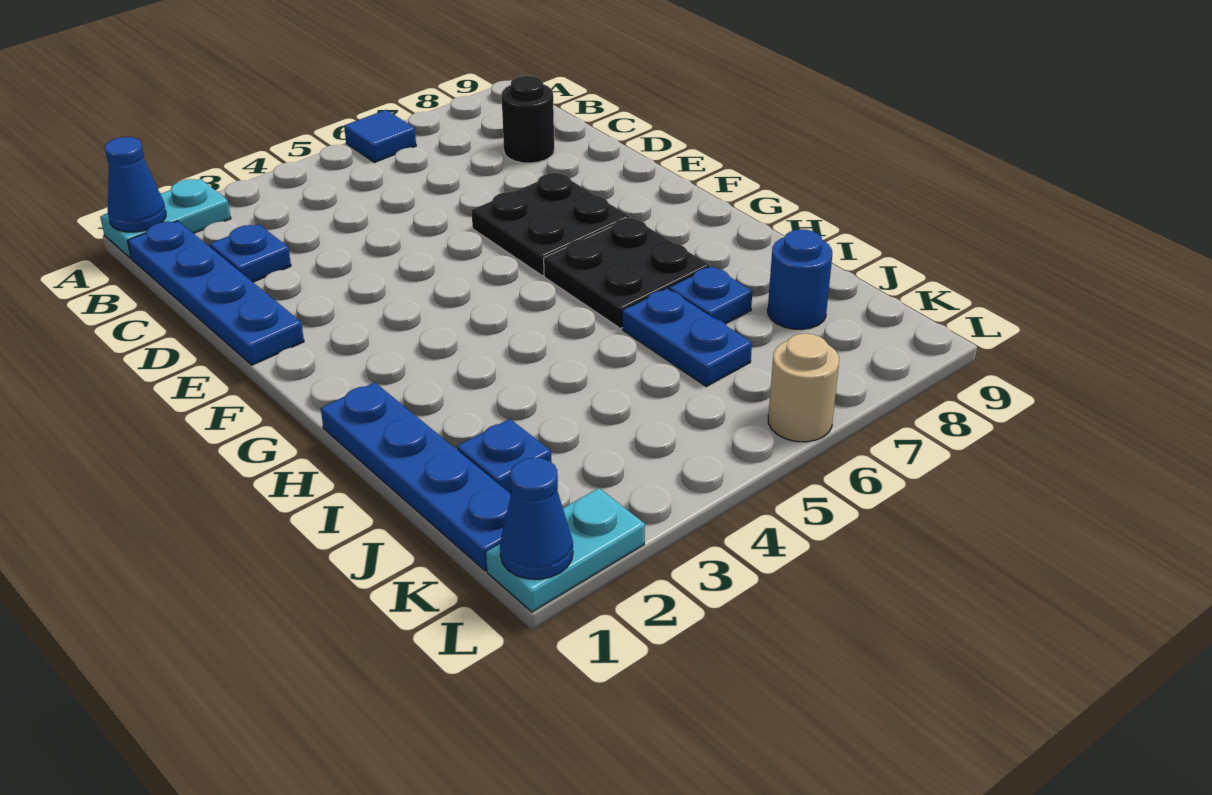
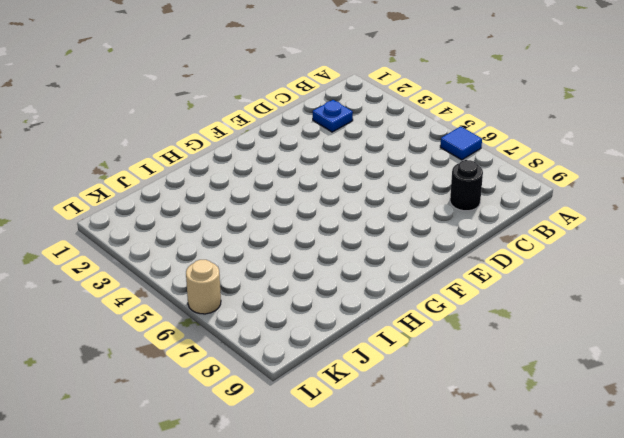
none -> cyan 1x2 plate [100,179,231,258]
none -> blue 1x4 plate [128,221,304,365]
none -> black 2x2 plate [471,173,630,276]

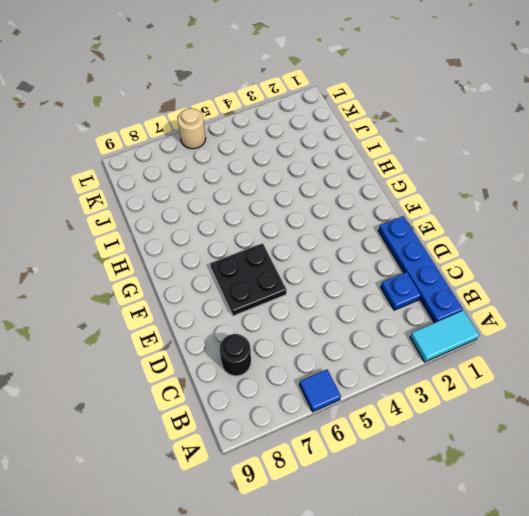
cyan 1x2 tile [410,310,479,362] -> cyan 1x2 plate [100,179,231,258]
none -> black 2x2 plate [544,218,710,329]
none -> blue 1x4 plate [321,382,511,571]
none -> blue 1x2 plate [623,289,752,386]

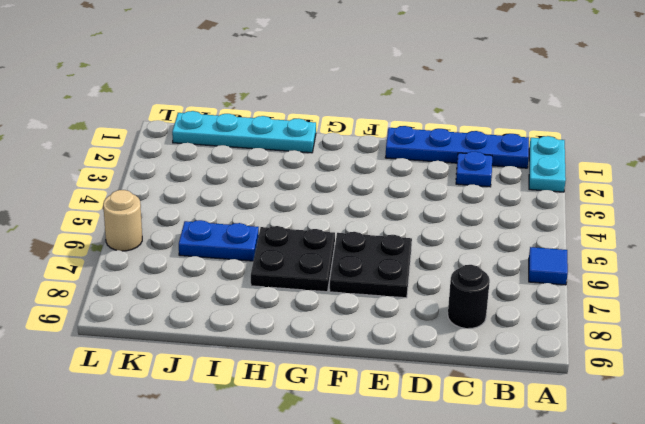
cyan 1x4 plate [172,111,316,153] -> blue 1x4 plate [321,382,511,571]
none -> blue 1x1 plate [669,266,752,324]
none -> blue 1x1 plate [457,419,551,494]
none -> blue 1x1 round brick [768,229,832,330]

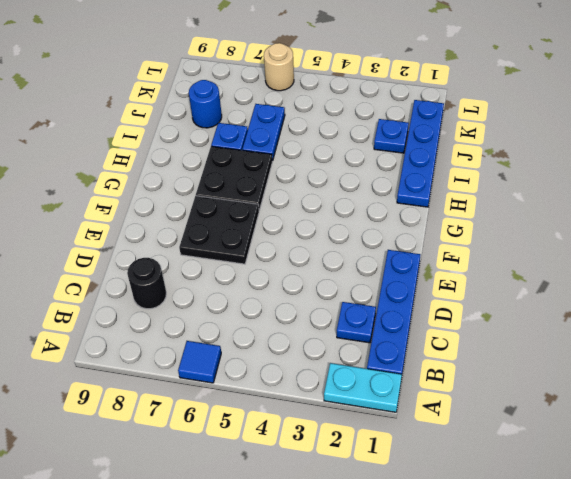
none -> cyan 1x2 plate [486,488,645,612]
none -> blue 1x1 cone [105,137,166,232]
none -> blue 1x1 cone [500,458,573,579]

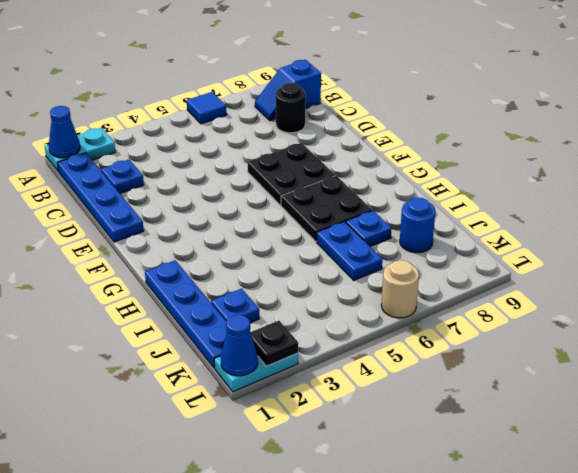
blue 1x2 slope [255,60,321,121] -> none
black 1x1 plate [251,321,298,366] -> none

